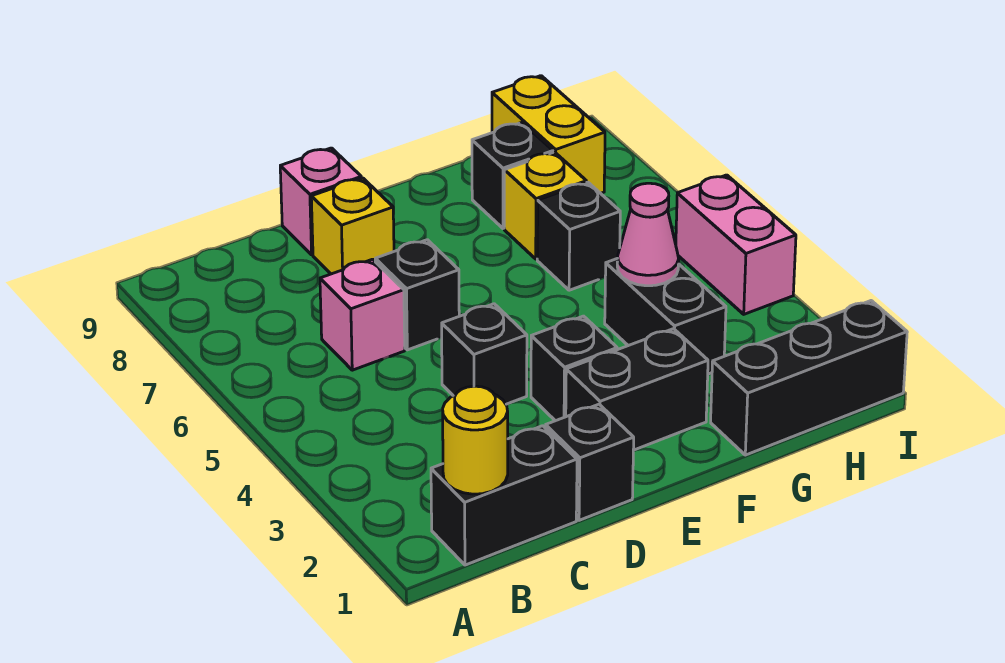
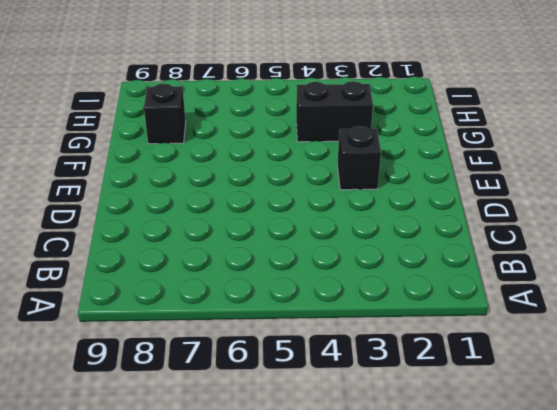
none -> black 1x2 brick [431,426,577,565]
none -> pink 1x1 brick [320,259,405,370]
none -> black 1x1 brick [546,404,634,520]

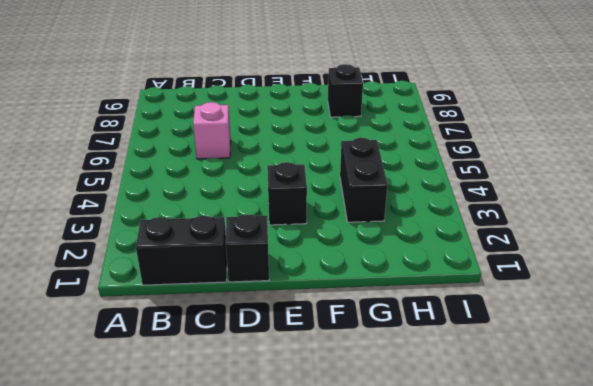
none -> black 1x1 brick [442,304,527,404]
none -> black 1x1 brick [375,240,459,350]
none -> yellow 1x1 brick [311,178,394,274]

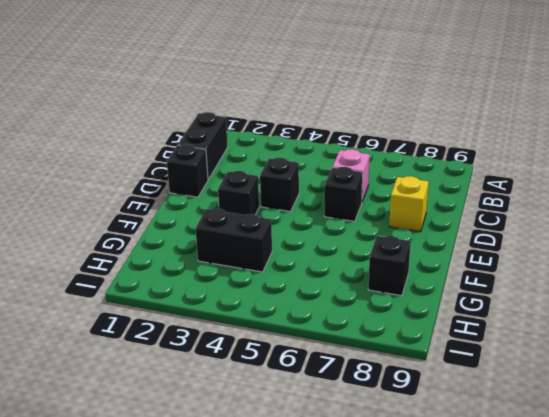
none -> pink 1x1 brick [280,148,361,255]
none -> black 1x2 brick [566,329,708,450]
none -> black 1x3 brick [711,301,907,455]

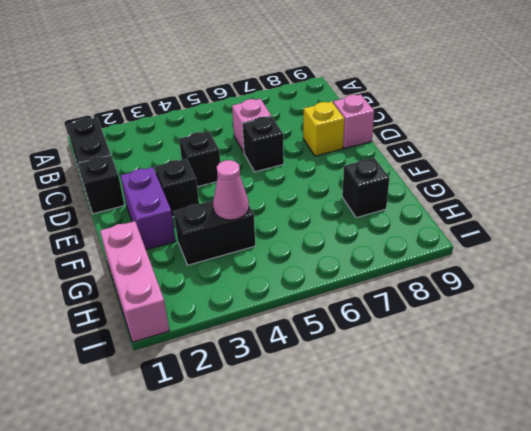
purple 1x2 brick [120,167,176,250] -> black 1x2 brick [566,329,708,450]
pink 1x3 brick [100,221,169,342] -> black 1x3 brick [711,301,907,455]
none -> black 1x1 brick [537,182,620,290]
none -> yellow 1x1 brick [504,152,586,259]
none -> yellow 1x2 brick [492,76,605,193]

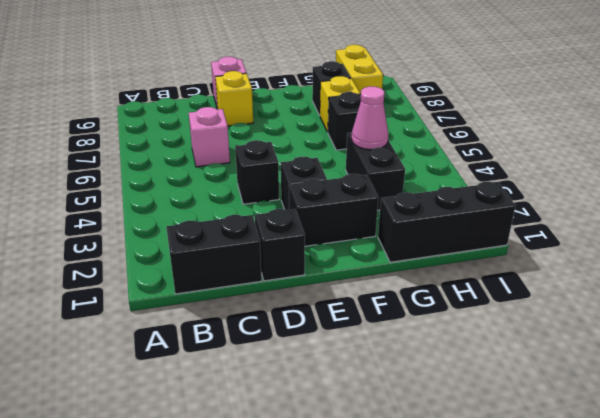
none -> black 1x1 brick [375,240,459,350]
none -> pink 1x2 brick [676,175,796,314]
none -> yellow 1x1 round brick [443,386,508,494]

